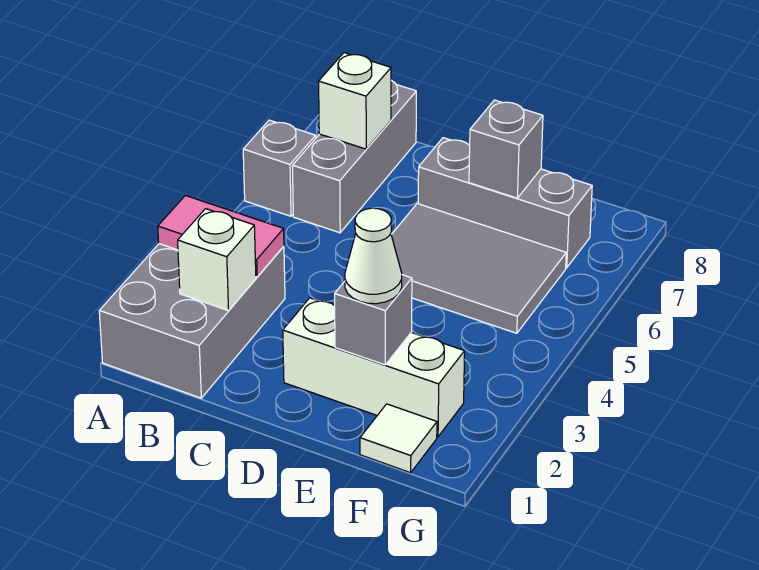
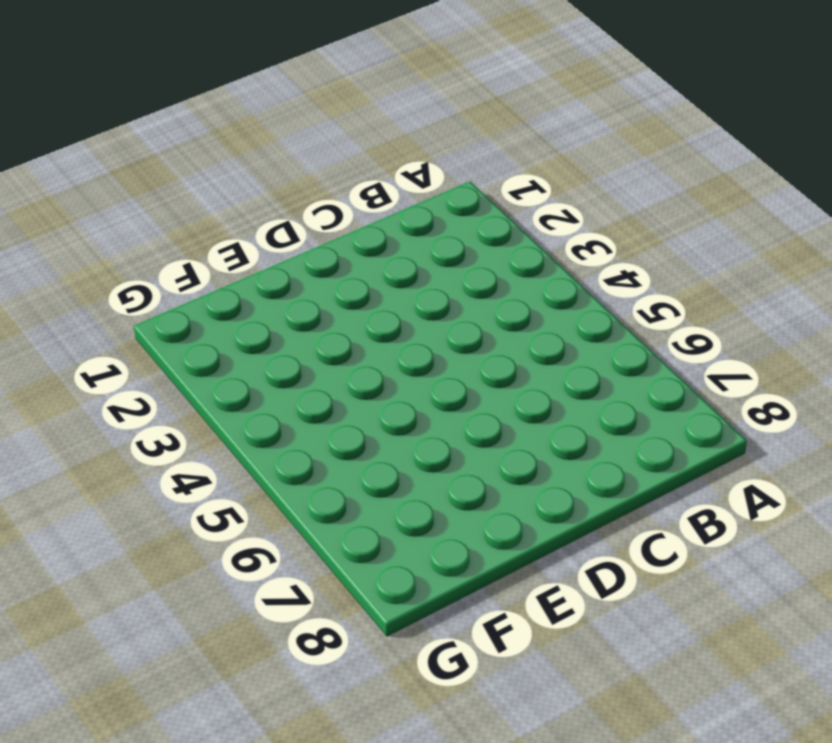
none -> grey 2x3 brick [99,244,285,398]
none -> grey 1x1 brick [243,120,316,216]
none -> grey 1x3 brick [292,81,416,233]

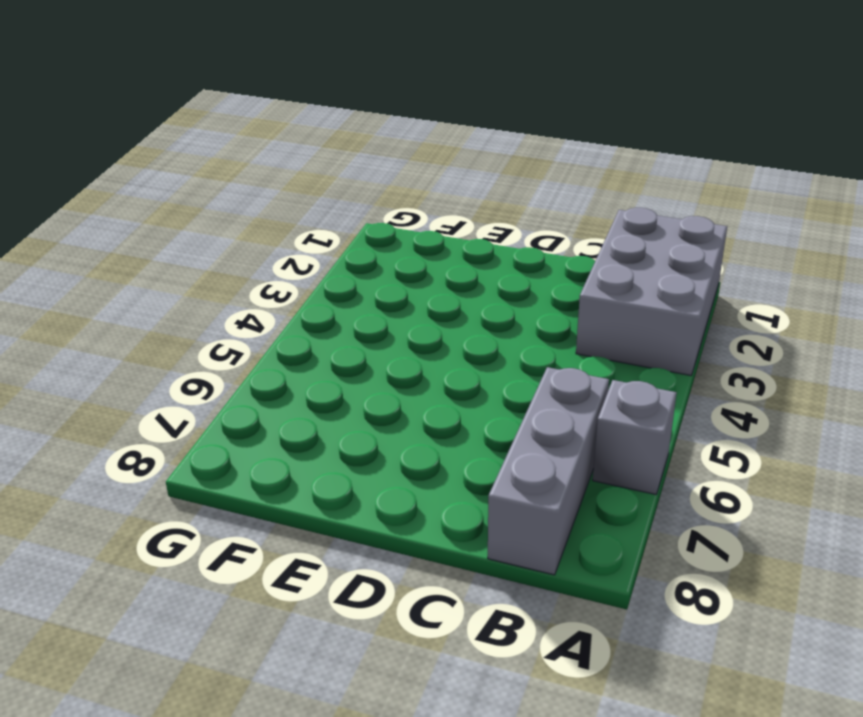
none -> white 1x3 brick [283,298,465,437]
none -> grey 2x3 tile [391,204,566,333]
none -> grey 1x3 brick [418,138,592,268]

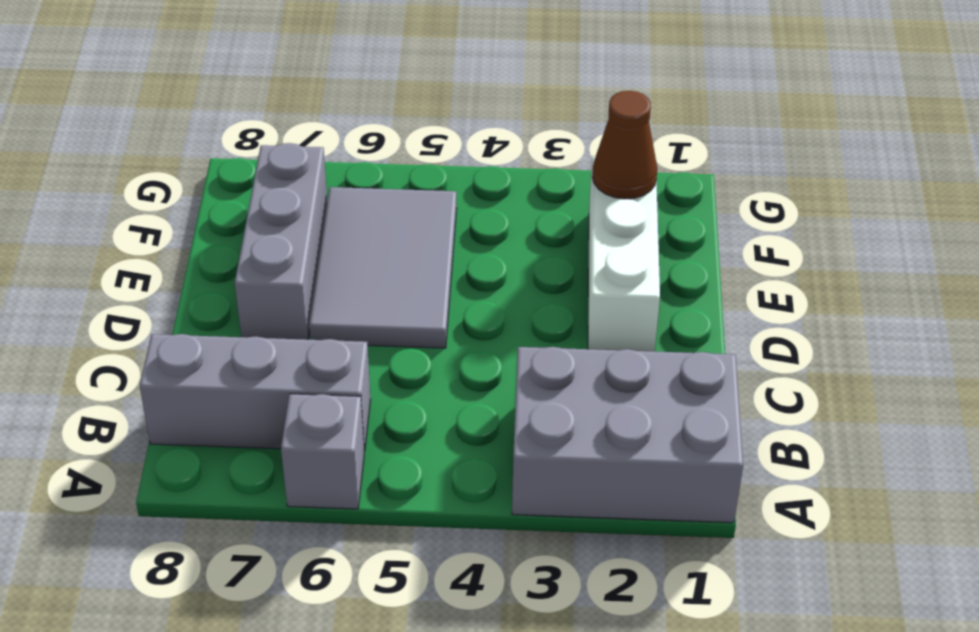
brown 1x1 cone [592,91,657,199] -> none
none -> white 1x1 tile [360,404,437,473]
none -> pink 1x2 tile [158,196,284,277]
none -> white 1x1 brick [178,209,256,311]

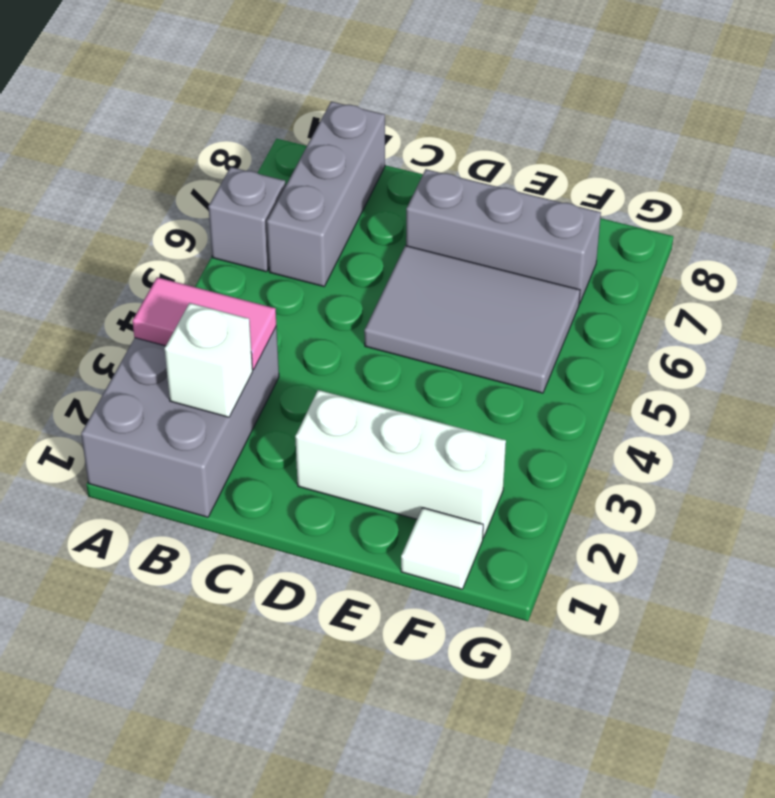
none -> white 1x1 brick [319,53,391,149]
none -> grey 1x1 brick [335,275,412,365]
none -> grey 1x1 brick [469,100,543,198]

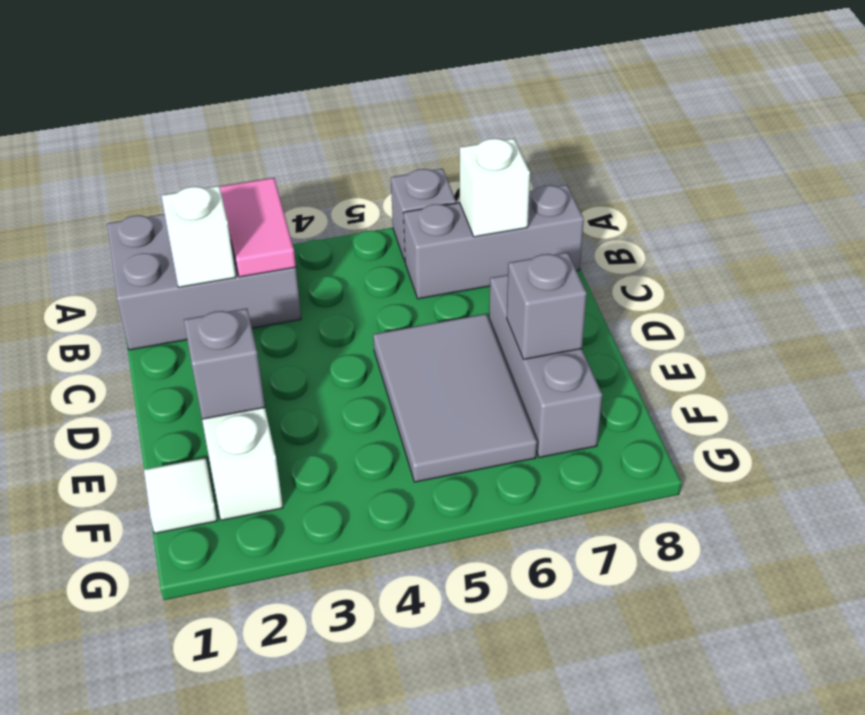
none -> white 1x1 cone [345,208,402,304]

